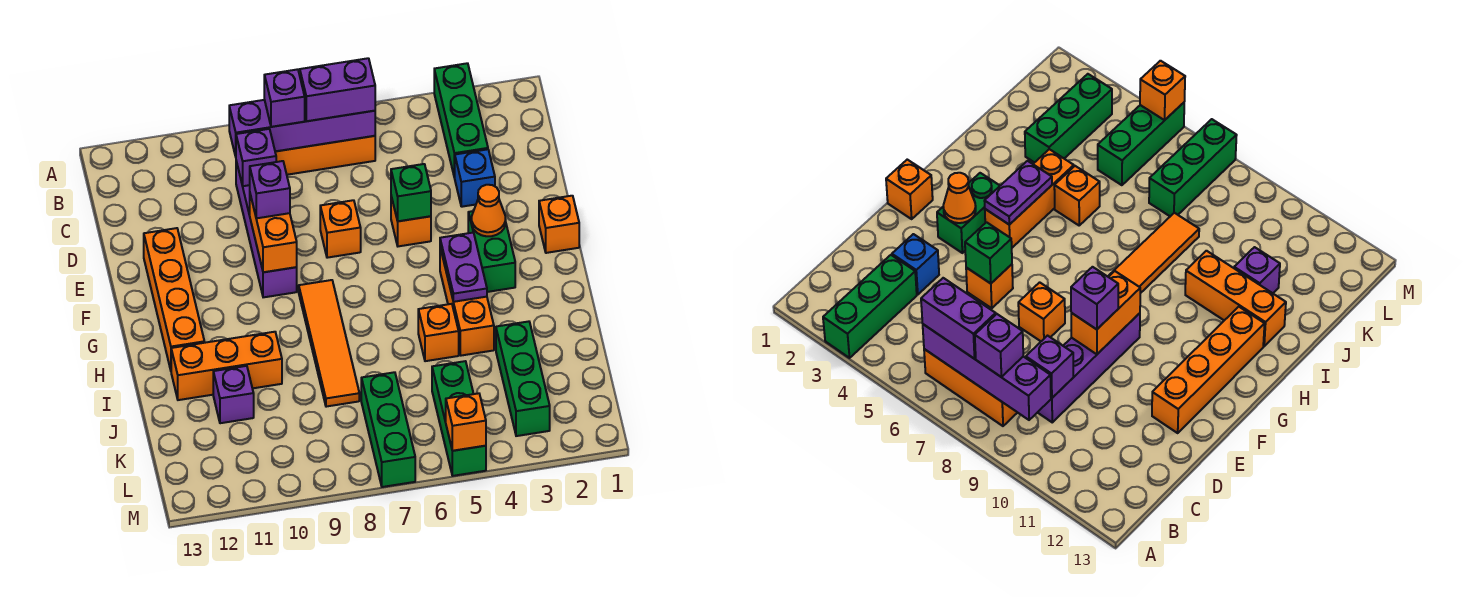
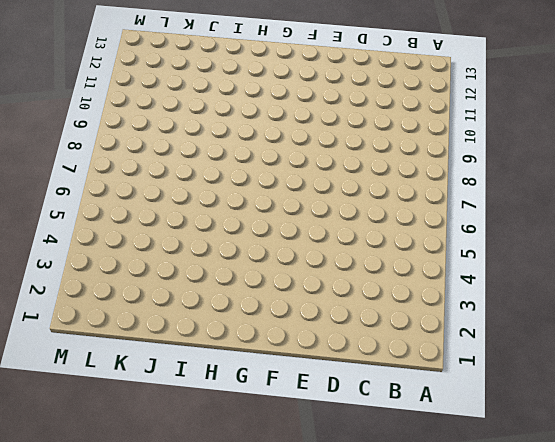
none -> green 1x3 brick [434,63,488,178]
none -> orange 1x3 brick [275,136,375,175]
none -> purple 1x4 brick [236,161,297,297]

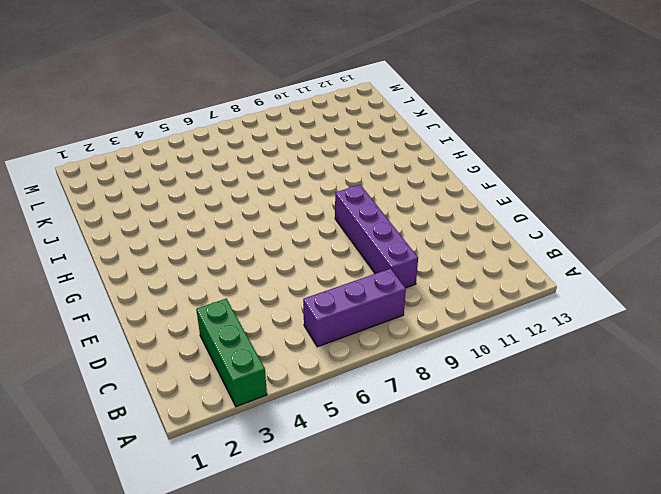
purple 1x3 brick [303,269,406,347] -> orange 1x3 brick [275,136,375,175]
none -> blue 1x1 brick [455,149,495,207]
none -> orange 1x1 brick [391,196,431,246]
none -> orange 1x1 brick [320,200,361,258]

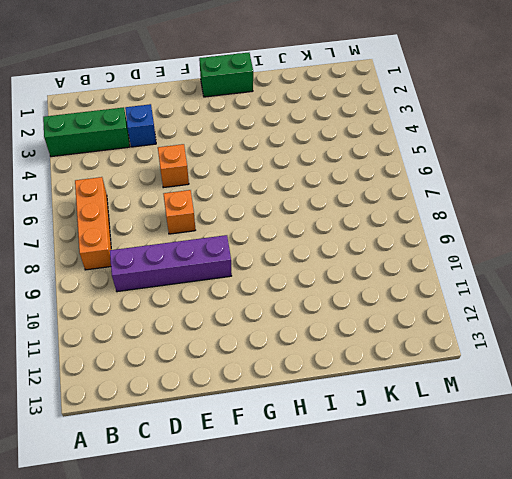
green 1x2 brick [199,53,253,97] -> green 1x2 brick moved to [468,211,515,292]
none -> orange 1x4 brick [144,228,204,370]
none -> orange 1x1 brick [539,196,579,253]
none -> orange 1x3 brick [440,248,494,356]

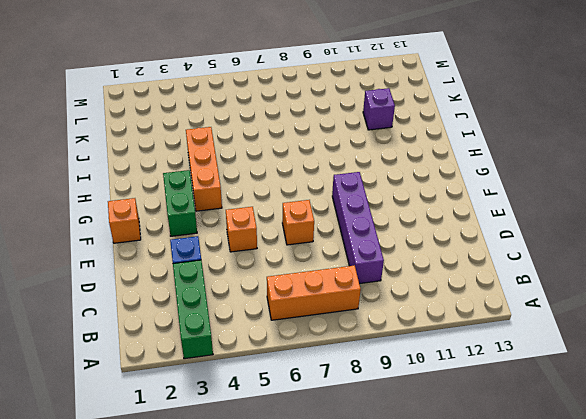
none -> orange 1x4 brick [144,228,204,370]
none -> orange 1x4 tile [299,280,359,407]
none -> orange 1x1 brick [418,304,459,361]

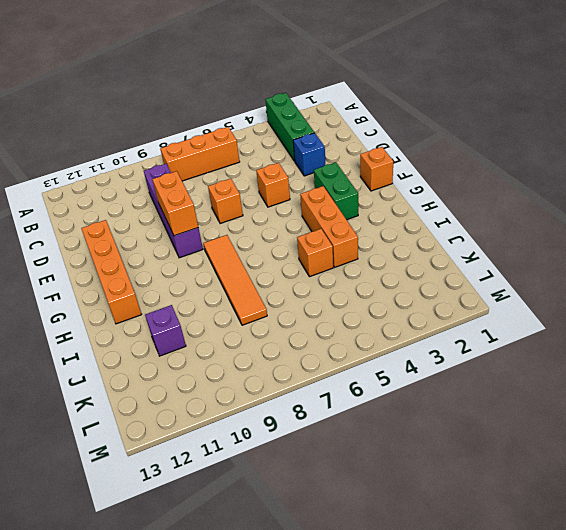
none -> orange 1x3 brick [171,332,282,400]
none -> green 1x3 brick [496,321,550,436]
none -> green 1x3 brick [432,361,486,476]

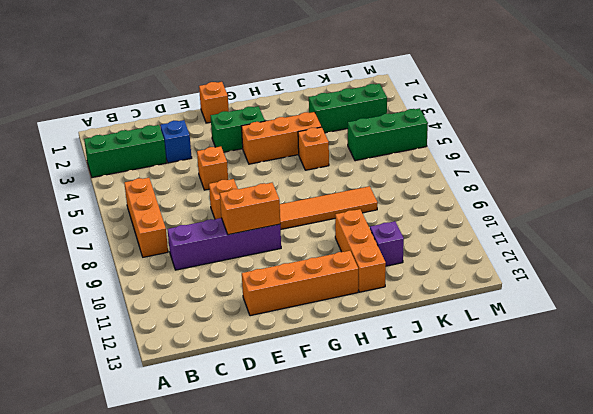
none -> green 1x3 brick [361,372,415,487]
none -> purple 1x4 brick [229,100,375,156]
none -> purple 1x1 brick [236,129,276,186]

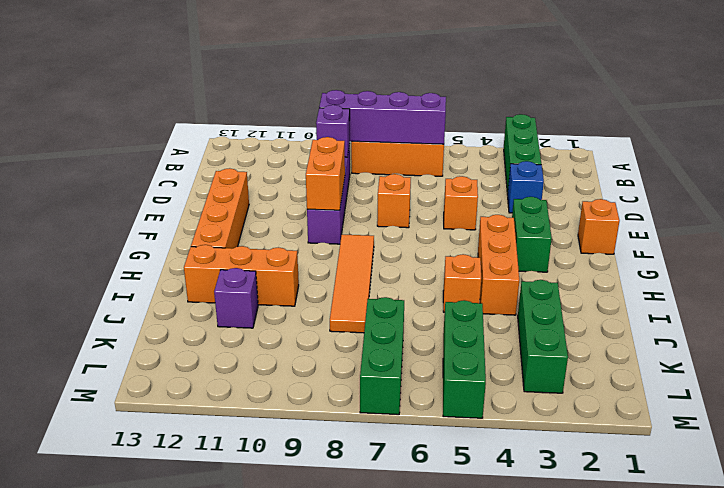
none -> green 1x1 brick [391,164,431,221]
none -> orange 1x1 cone [472,185,506,236]
none -> purple 1x2 plate [440,233,487,302]

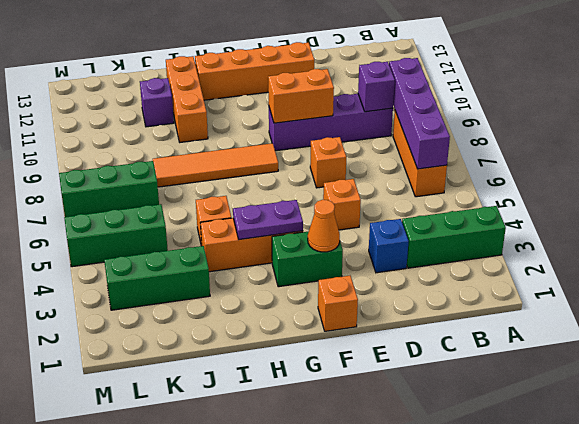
none -> green 1x1 brick [391,164,431,221]
none -> orange 1x1 brick [446,393,486,451]
none -> purple 1x2 brick [300,58,375,121]

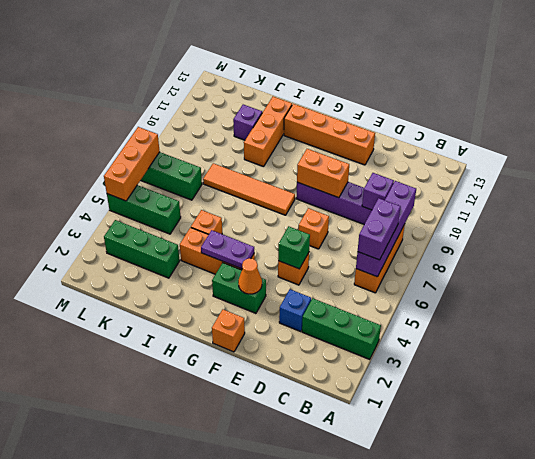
orange 1x3 brick [104,127,160,201] -> orange 1x1 brick [446,393,486,451]
none -> purple 1x1 brick [264,69,305,127]
none -> purple 1x1 brick [250,161,290,218]

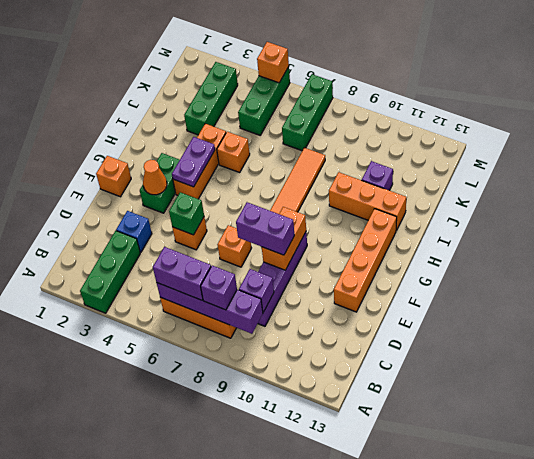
purple 1x2 brick [236,202,294,255] -> purple 1x1 brick [250,161,290,218]

